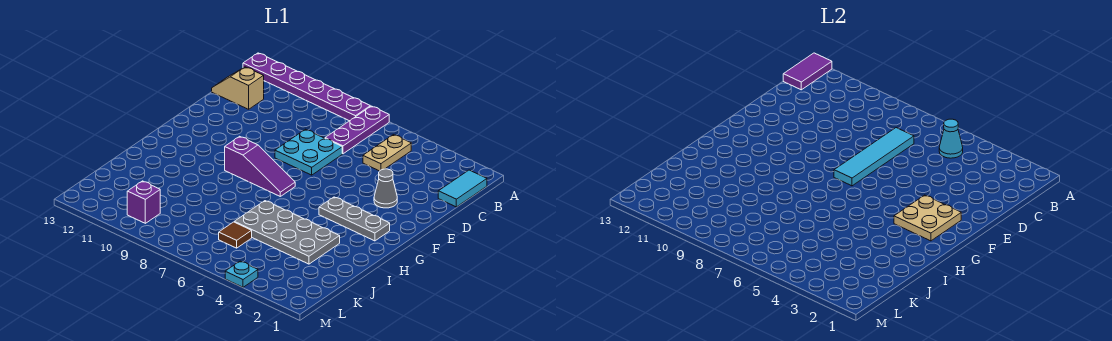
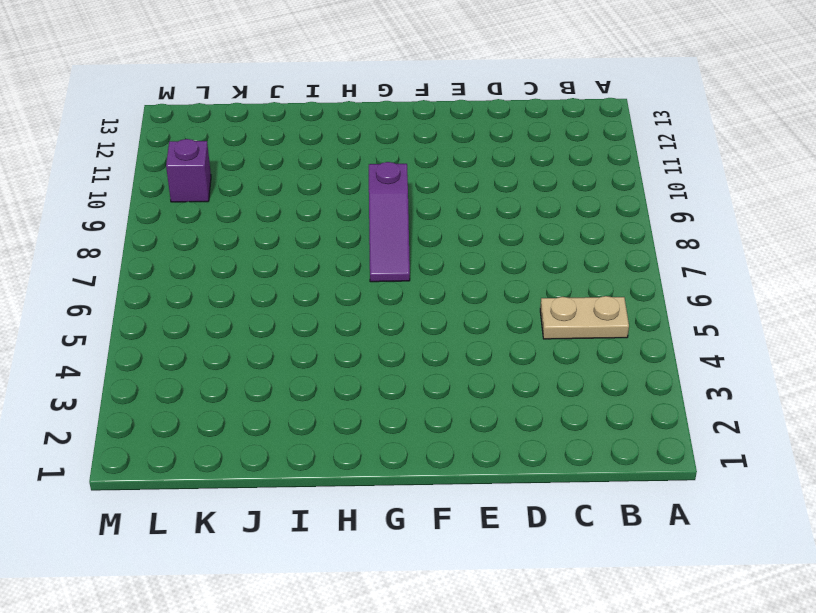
none -> purple 1x3 plate [325,106,389,154]
none -> purple 1x6 plate [243,53,370,121]
none -> cyan 1x2 tile [438,170,487,207]

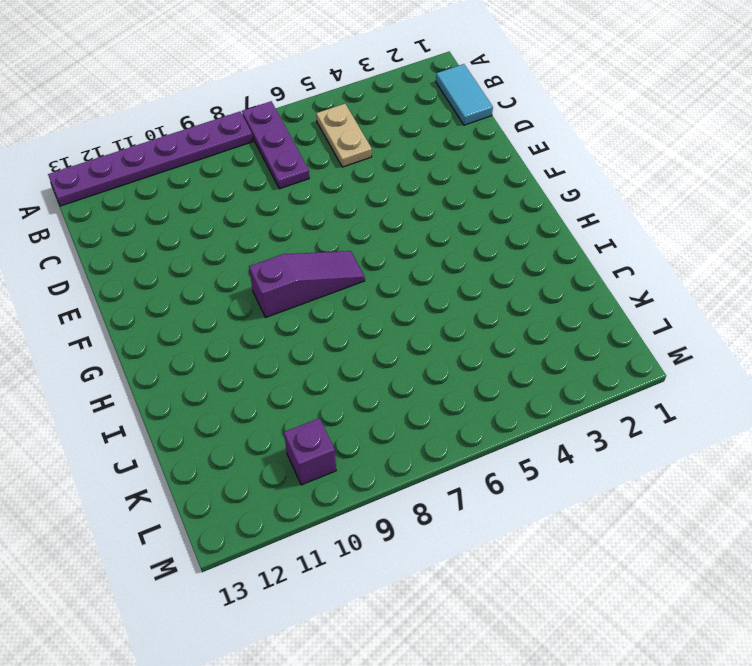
none -> tan 1x2 slope [212,67,264,109]
none -> cyan 2x2 plate [275,129,342,175]
none -> grey 1x1 cone [374,169,397,208]

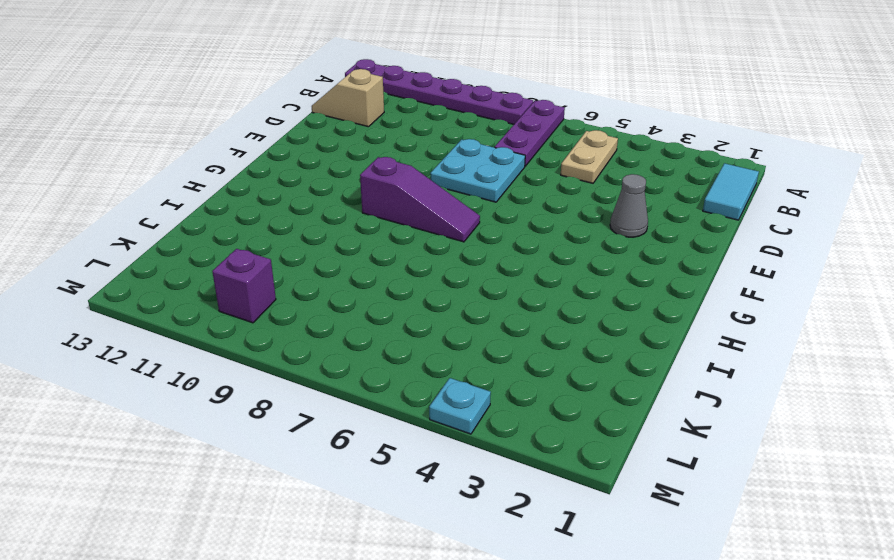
none -> grey 1x3 plate [319,197,390,241]
none -> grey 2x4 plate [235,201,340,264]
none -> brown 1x1 tile [219,222,252,248]

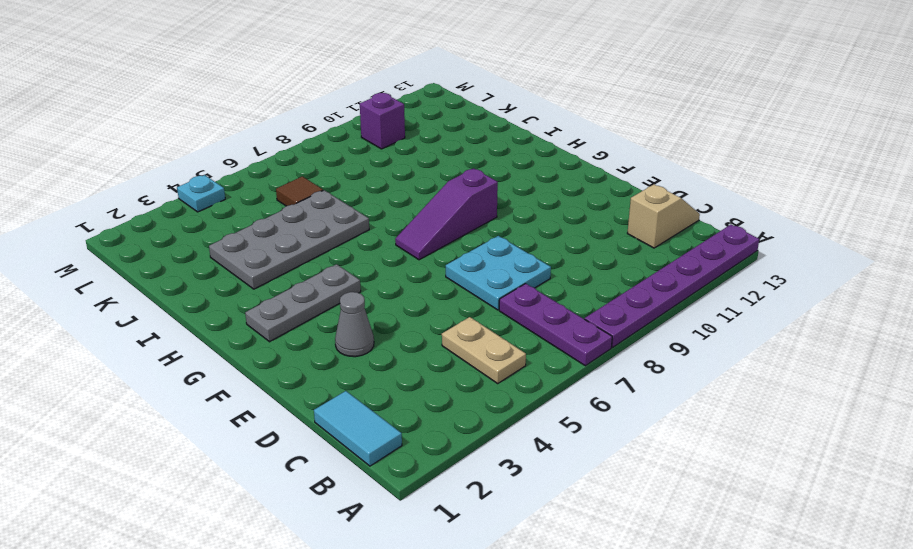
none -> purple 1x2 tile [783,53,832,90]
none -> cyan 1x1 cone [939,119,963,158]
none -> cyan 1x4 tile [834,128,914,186]

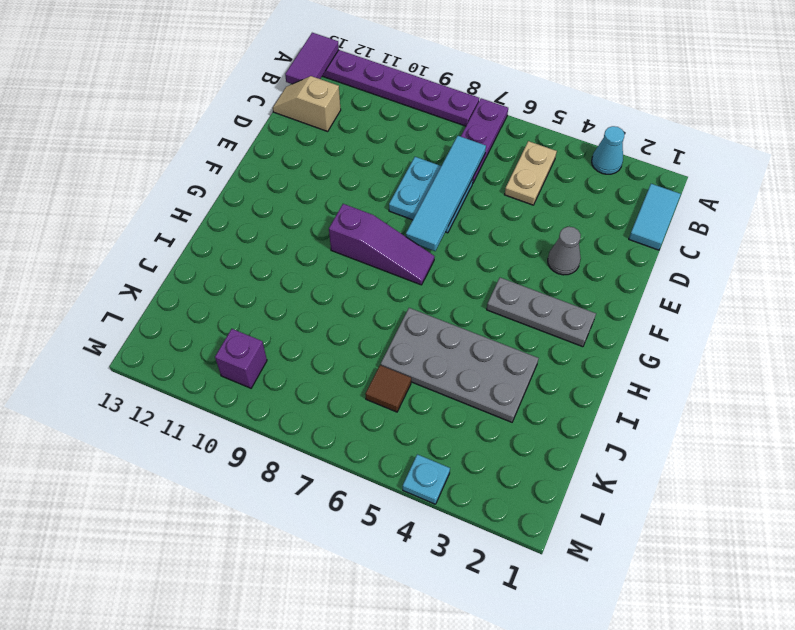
cyan 1x1 cone [592,126,624,174] -> cyan 1x1 cone moved to [939,119,963,158]
none -> tan 2x2 plate [894,195,961,241]

